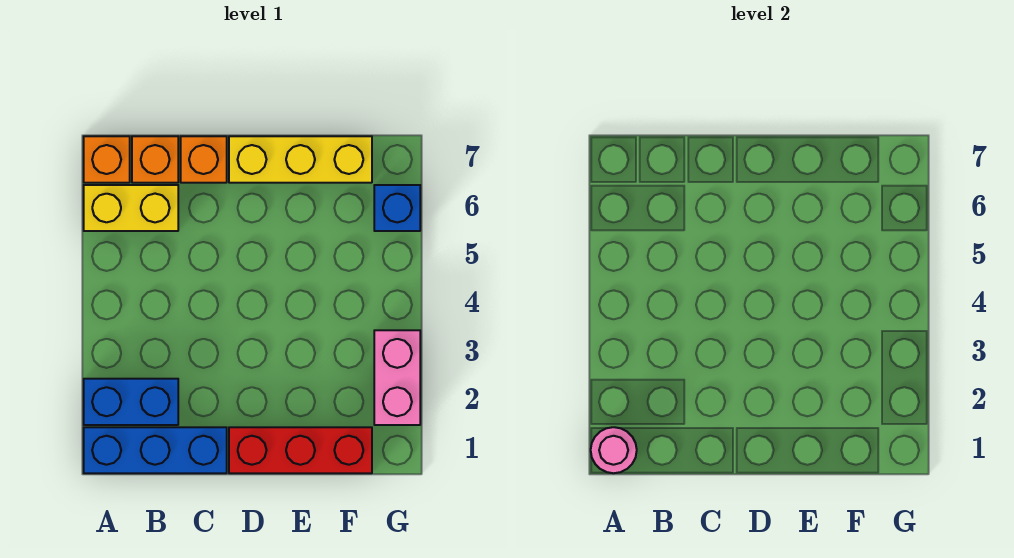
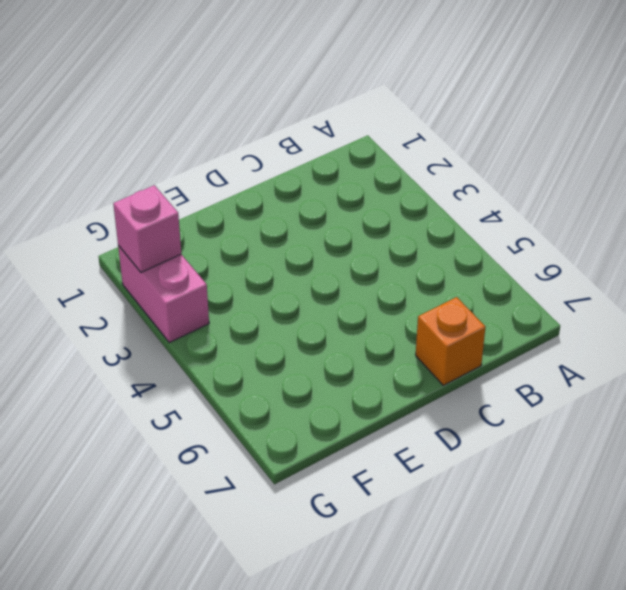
pink 1x1 brick [113,185,181,272] -> none
none -> blue 1x3 brick [84,427,227,473]
none -> blue 1x2 brick [84,379,178,425]

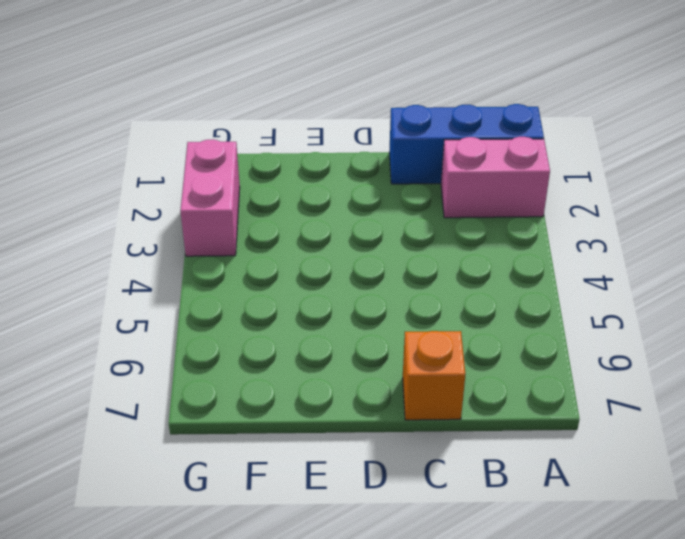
pink 1x2 brick [441,137,550,218] -> blue 1x2 brick [84,379,178,425]
none -> yellow 1x2 brick [84,185,178,231]
none -> orange 1x1 brick [84,136,130,183]

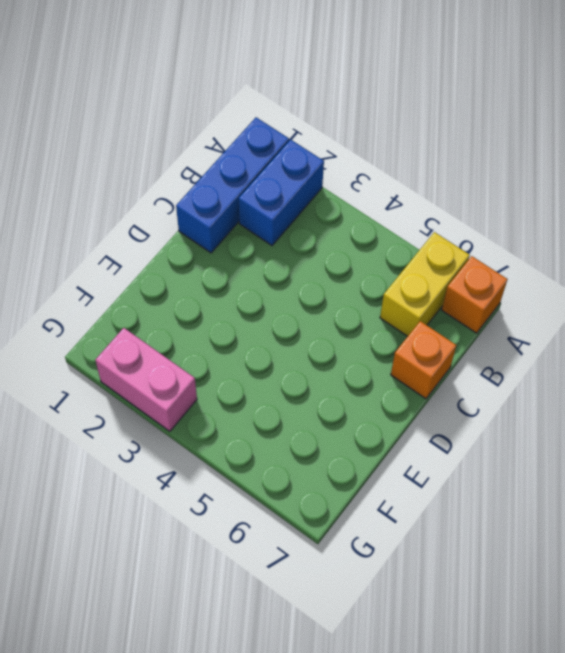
none -> orange 1x1 brick [132,136,178,183]
none -> red 1x3 brick [229,427,372,473]

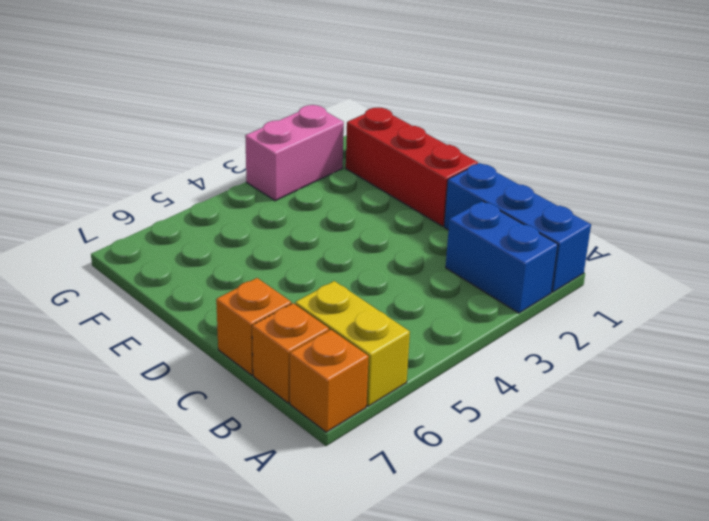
none -> yellow 1x3 brick [229,136,372,183]
none -> blue 1x1 brick [374,185,420,231]

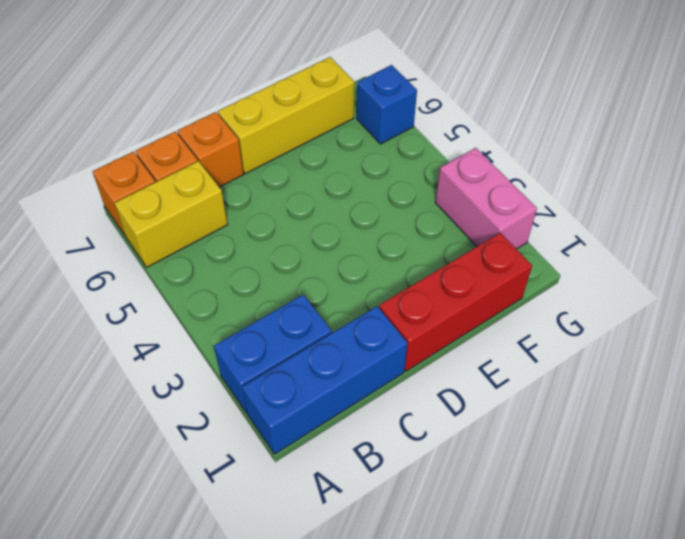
none -> pink 1x1 round brick [591,427,637,473]

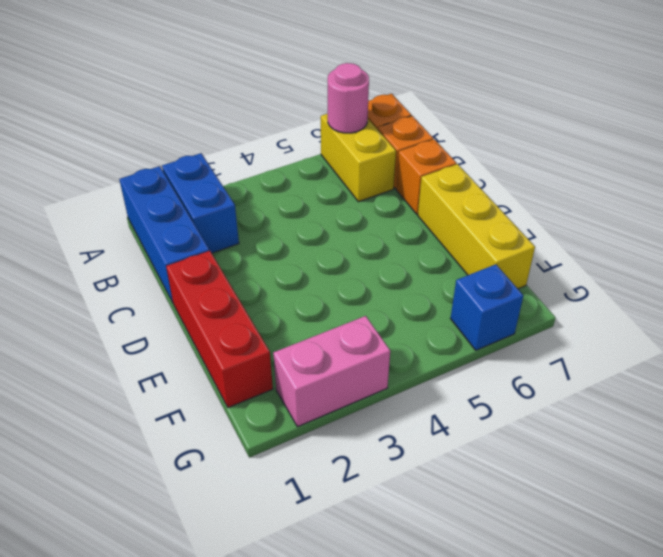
pink 1x1 round brick [328,63,369,133] -> pink 1x1 round brick moved to [591,427,637,473]

